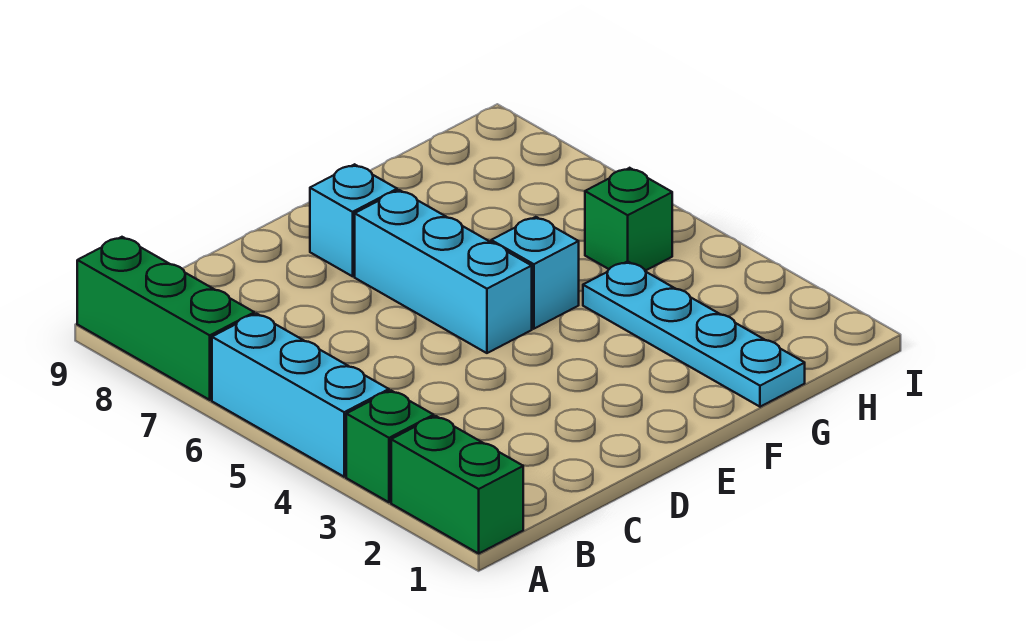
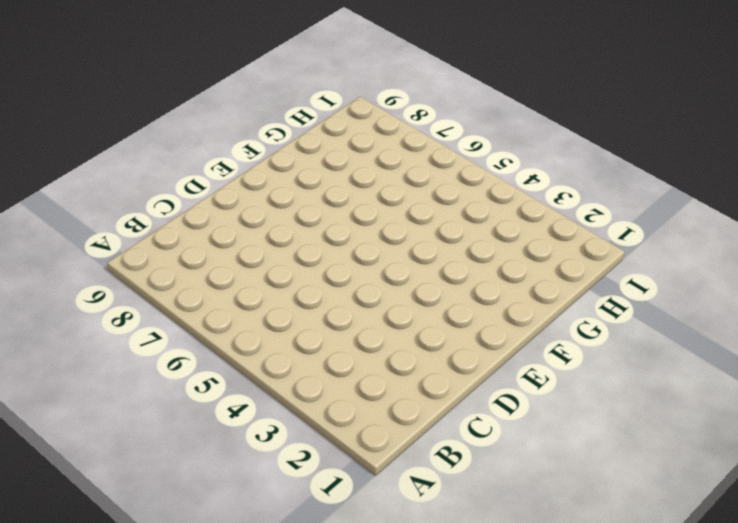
none -> green 1x2 brick [391,416,523,553]
none -> green 1x1 brick [346,391,434,502]

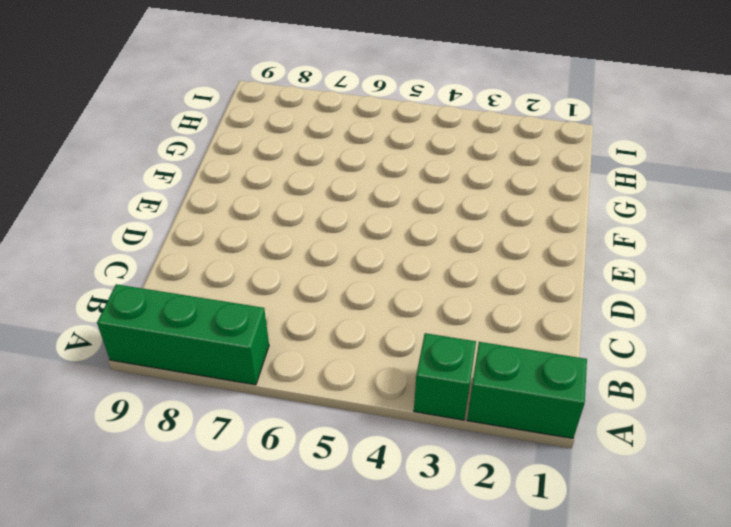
none -> cyan 1x3 brick [212,314,389,477]
none -> cyan 1x3 brick [355,190,532,353]

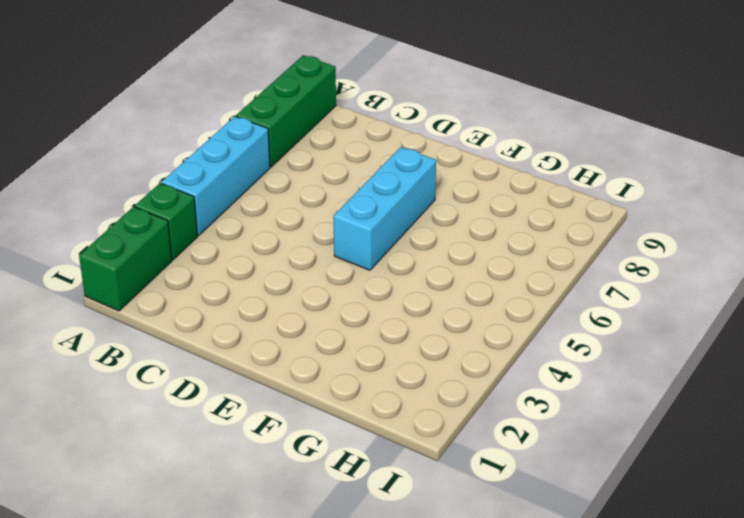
none -> cyan 1x1 brick [310,164,397,276]
none -> cyan 1x1 brick [491,217,579,329]

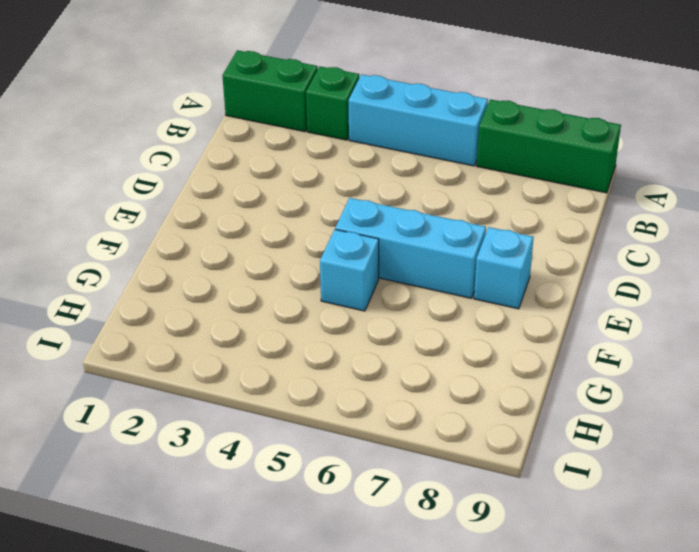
none -> cyan 1x4 plate [583,261,805,407]
none -> green 1x1 brick [585,168,672,271]

